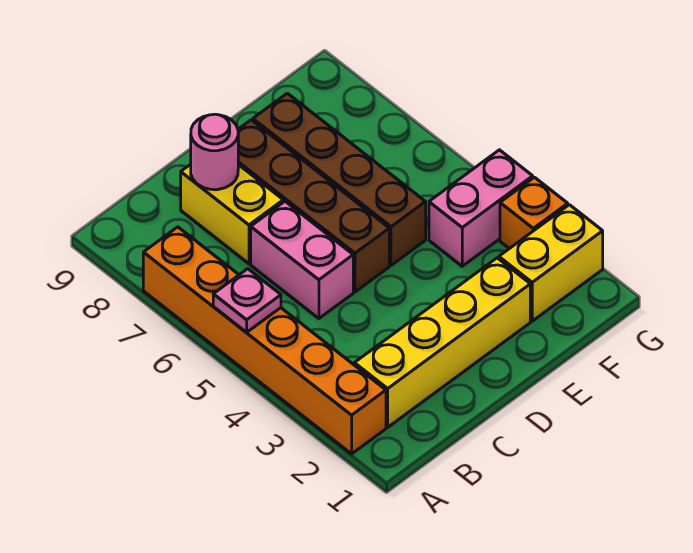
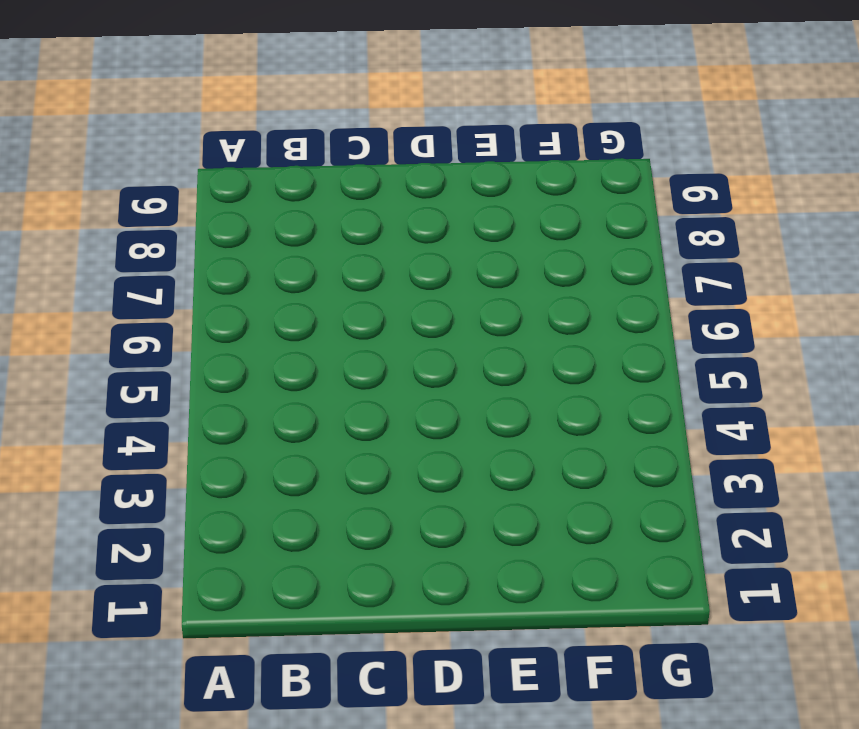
none -> orange 1x6 brick [143,227,386,454]
none -> yellow 1x4 brick [354,258,530,427]

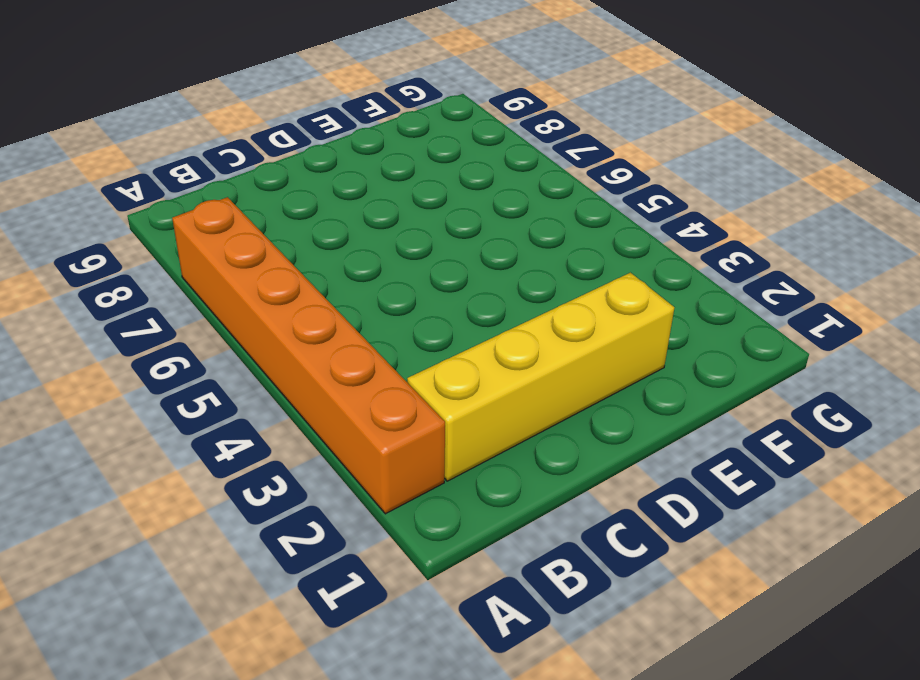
none -> pink 1x2 brick [251,201,353,318]
none -> yellow 1x2 brick [181,164,283,264]

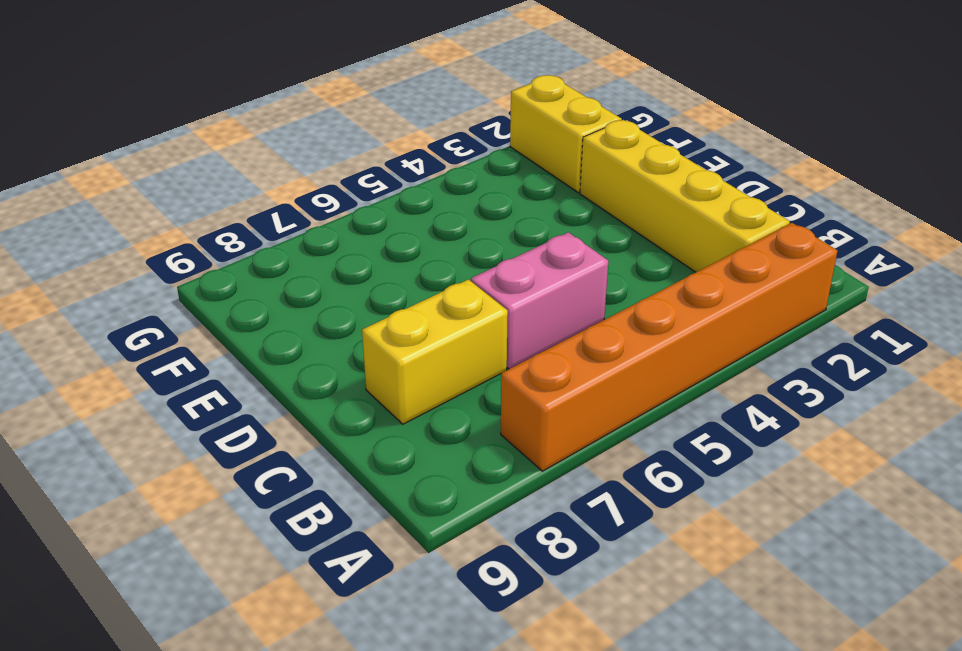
none -> brown 1x4 brick [238,120,389,292]
none -> brown 1x4 brick [253,93,426,265]

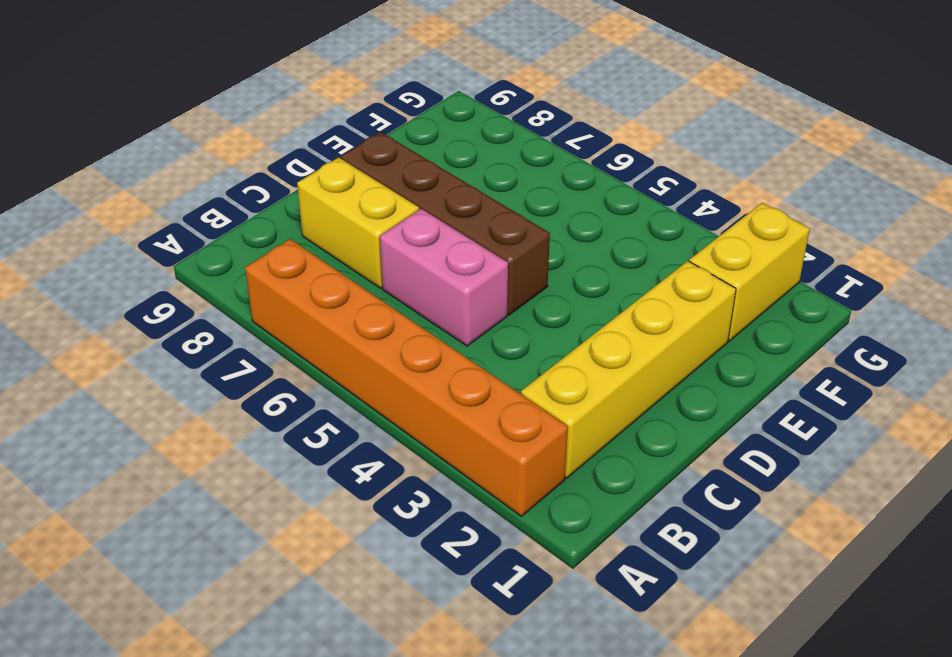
none -> brown 1x4 brick [253,93,426,265]
none -> pink 1x2 brick [429,150,533,266]

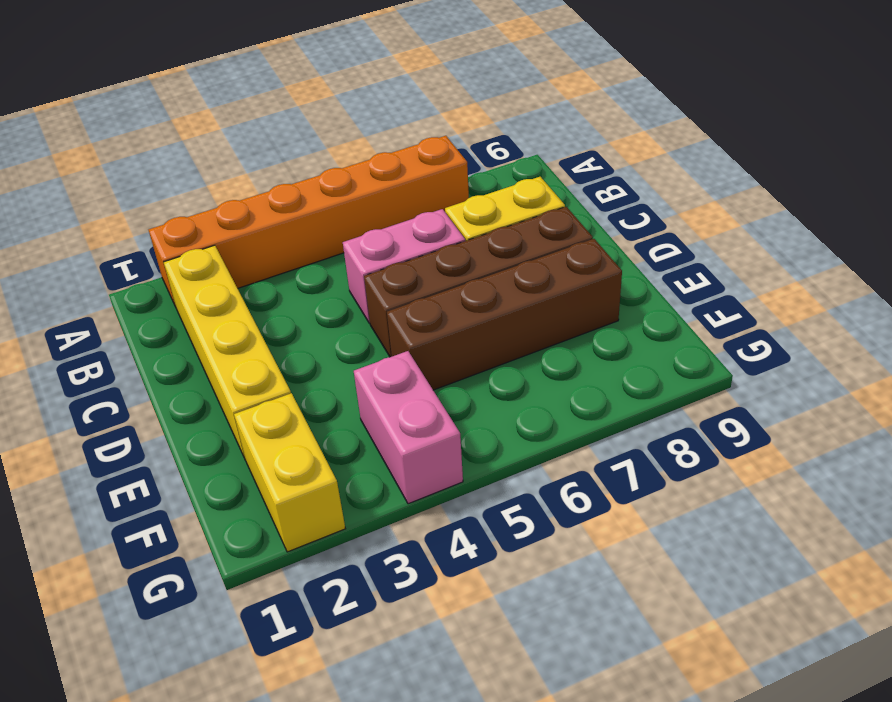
none -> orange 1x1 brick [500,177,568,249]
none -> pink 1x1 plate [213,269,281,332]

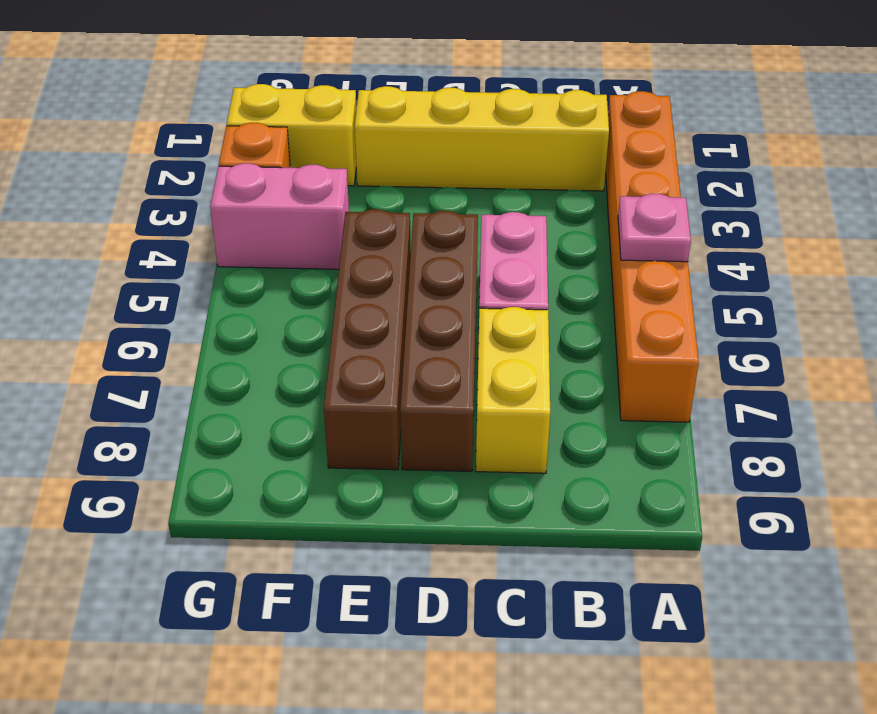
none -> pink 1x1 round brick [191,114,238,190]

